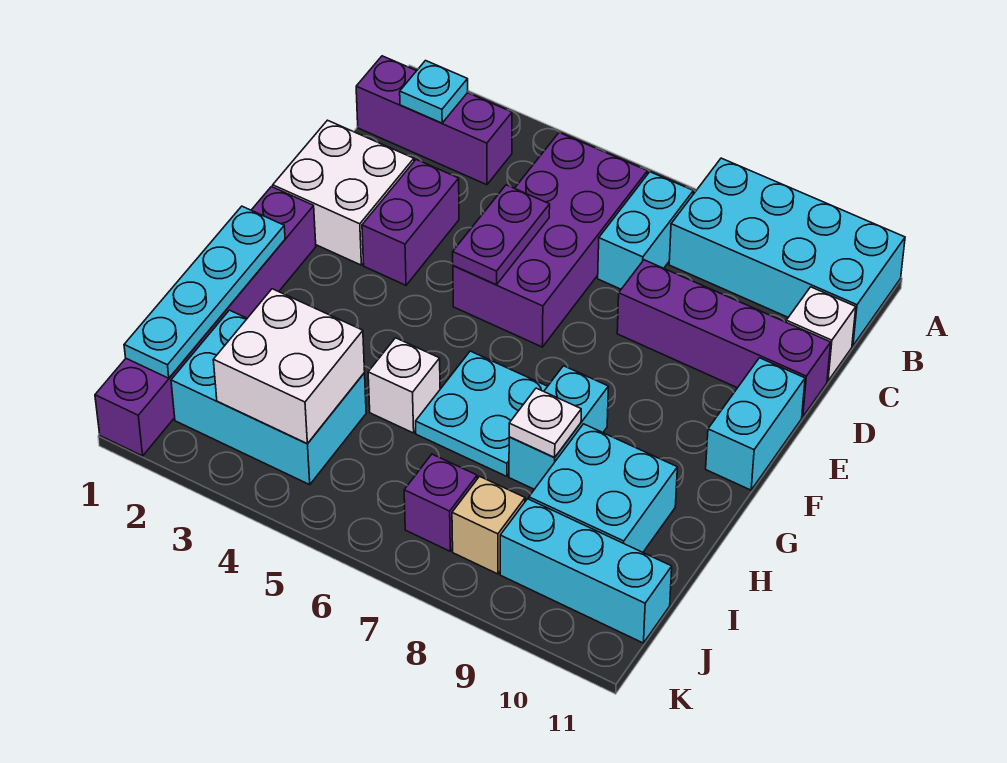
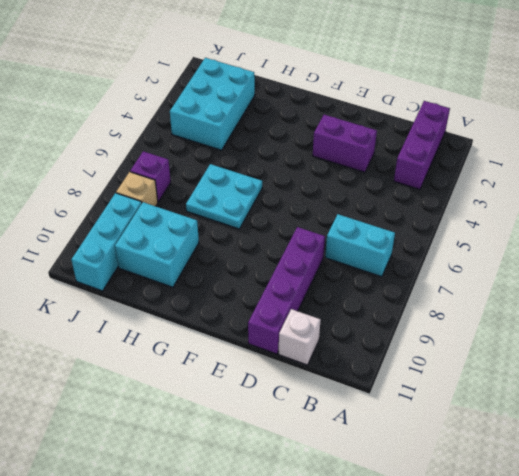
none -> cyan 2x4 brick [669,158,905,346]
none -> purple 2x4 brick [453,133,648,347]
none -> white 2x2 brick [273,120,414,265]

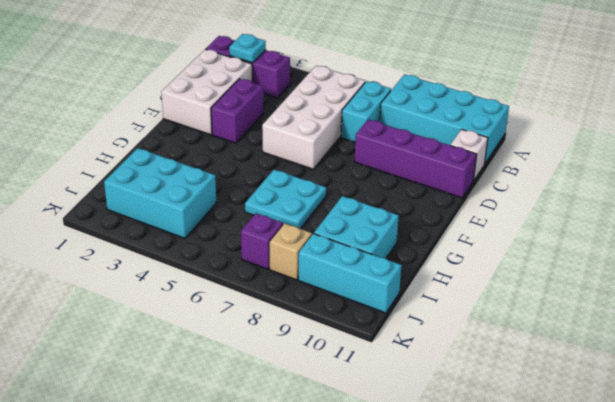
white 2x4 brick [262,66,365,169] -> purple 2x4 brick [453,133,648,347]
white 2x3 brick [161,49,252,135] -> white 2x2 brick [273,120,414,265]
none -> cyan 1x2 brick [706,358,805,490]
none -> purple 1x6 brick [95,187,316,456]
none -> cyan 1x2 brick [509,366,608,489]

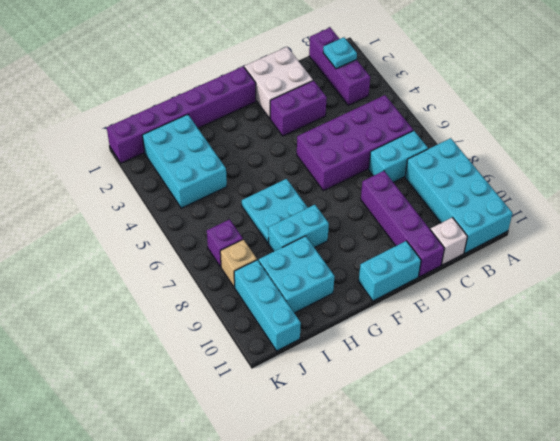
none -> white 1x1 brick [368,338,440,433]
none -> purple 1x2 plate [453,185,550,285]
none -> cyan 1x4 plate [124,206,285,378]

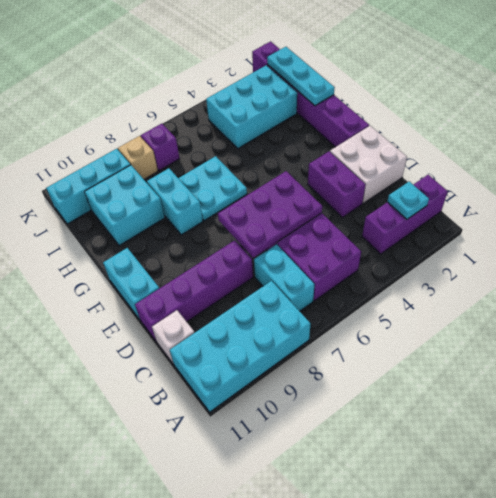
purple 2x3 plate [218,171,322,258] -> purple 1x2 plate [453,185,550,285]
cyan 1x3 plate [267,47,335,106] -> cyan 1x4 plate [124,206,285,378]
none -> white 1x1 brick [368,338,440,433]
none -> white 1x1 plate [509,388,581,457]
none -> white 2x2 brick [213,289,365,444]

